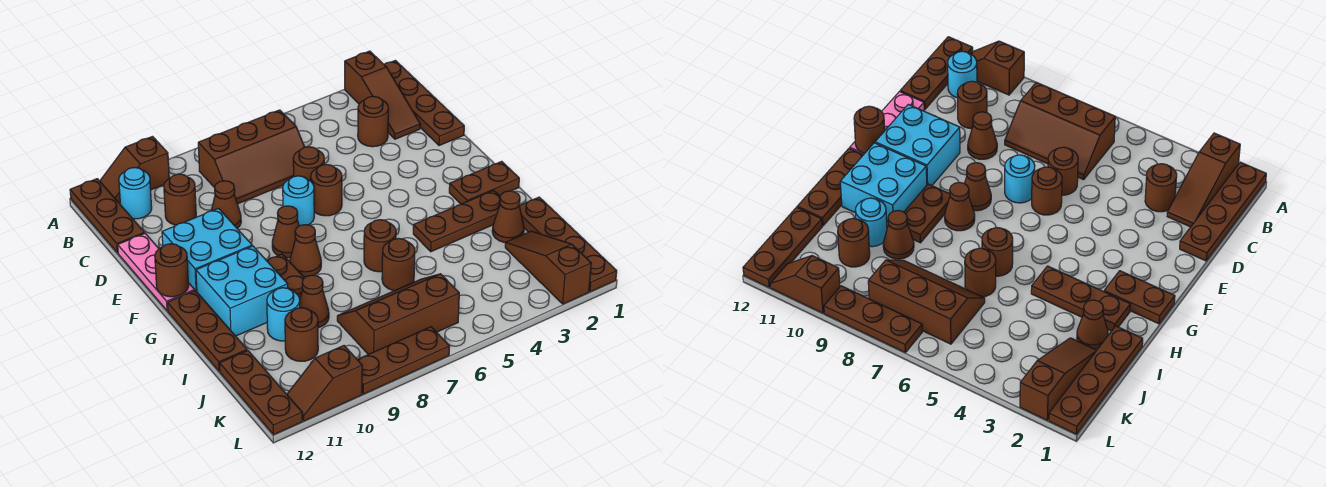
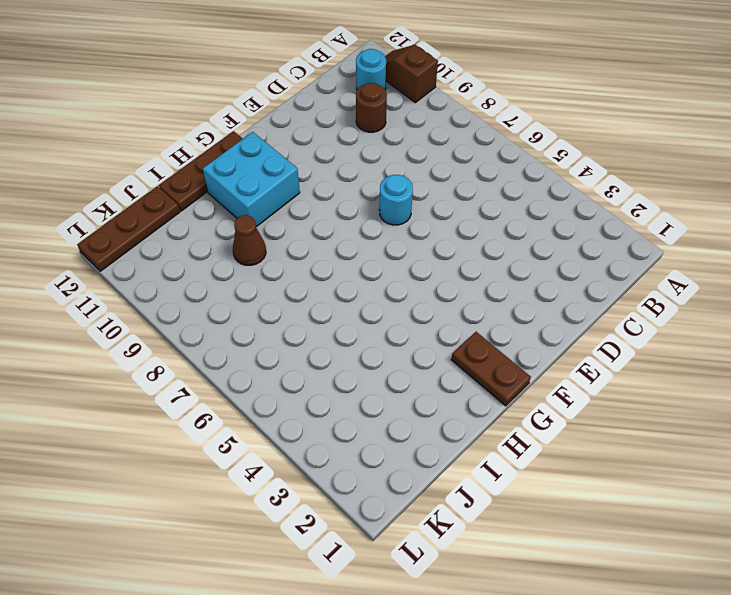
none -> brown 1x4 plate [384,60,464,146]
none -> brown 1x3 slope [345,51,420,139]
none -> brown 1x3 plate [70,179,144,253]
none -> brown 2x3 slope [198,110,304,204]

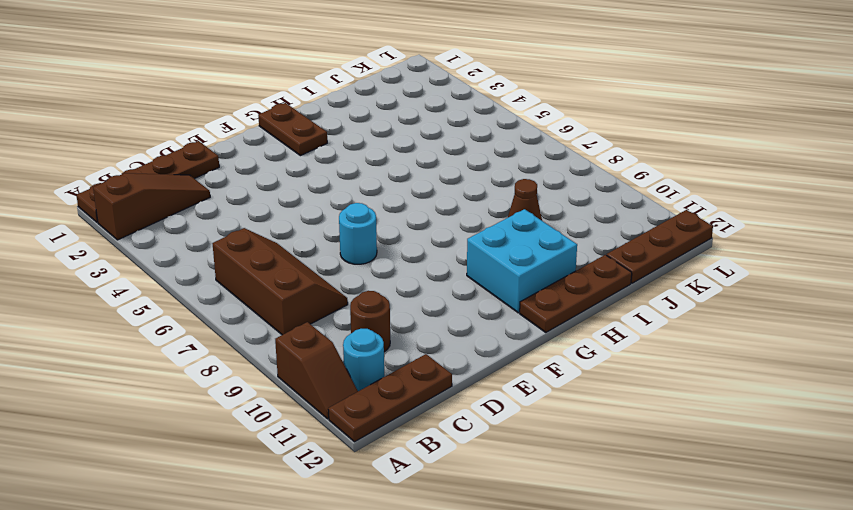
none -> brown 1x1 round brick [358,97,388,147]
none -> brown 1x1 round brick [293,147,324,181]
none -> brown 1x1 cone [211,181,241,229]
none -> pink 1x3 plate [118,233,195,311]

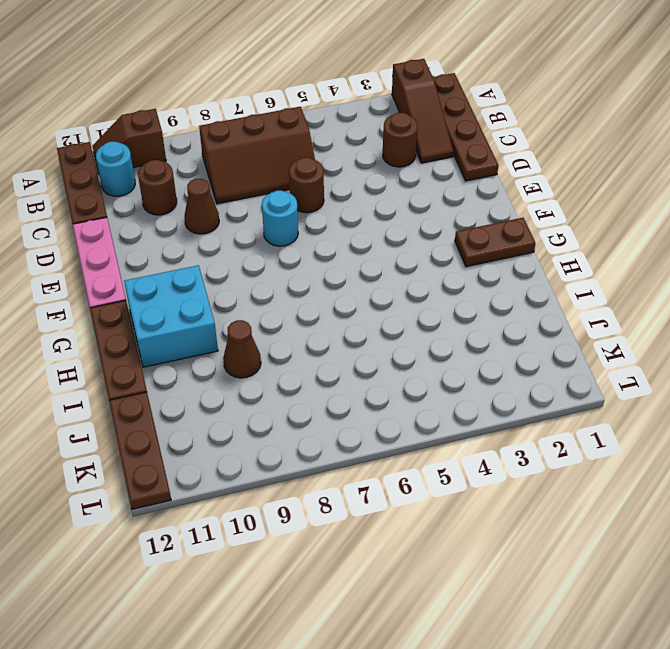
none -> brown 1x1 round brick [311,165,342,216]
none -> cyan 2x2 brick [162,208,252,292]
none -> brown 1x1 cone [272,206,299,258]
none -> brown 1x1 cone [290,225,321,277]

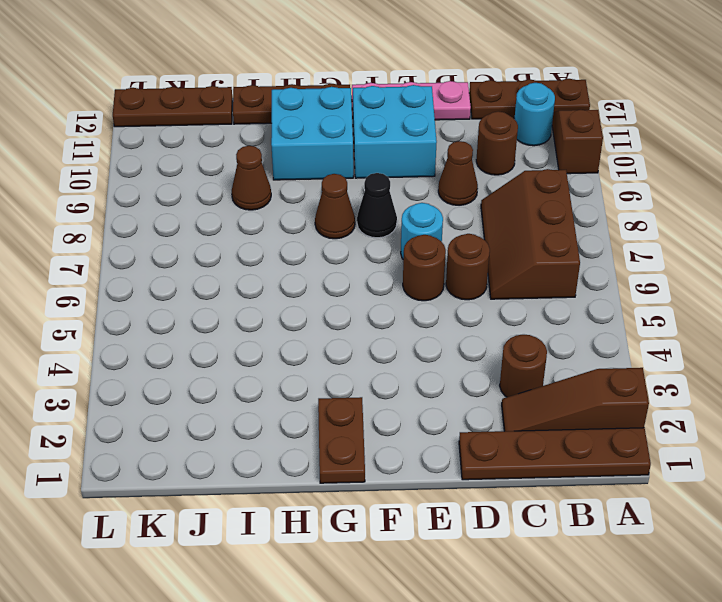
black 1x1 cone [357,173,397,238] -> brown 1x1 cone [272,206,299,258]
none -> brown 1x2 plate [266,254,304,300]
none -> brown 1x3 plate [413,191,500,252]
none -> brown 1x1 round brick [364,220,396,272]
none -> brown 1x4 plate [519,197,617,292]

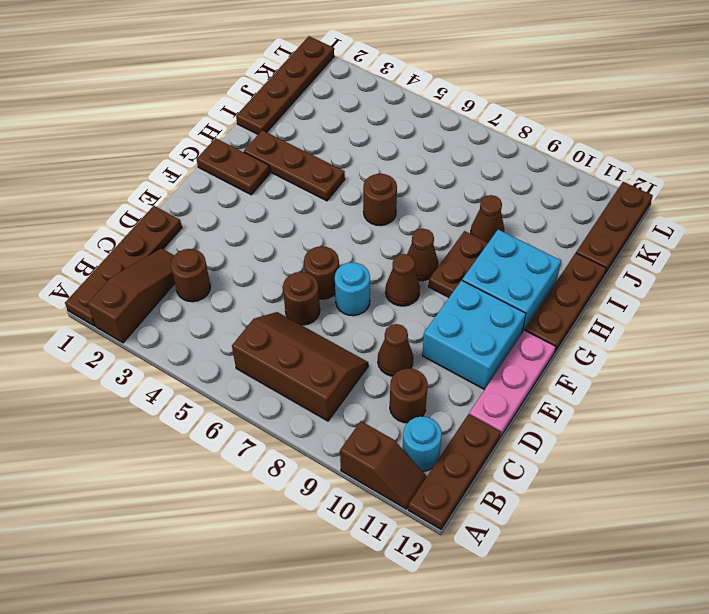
none -> brown 1x1 cone [492,191,524,242]
none -> brown 1x1 round brick [382,238,415,291]
none -> cyan 1x1 round brick [267,288,300,341]
none -> brown 1x3 slope [505,231,591,304]

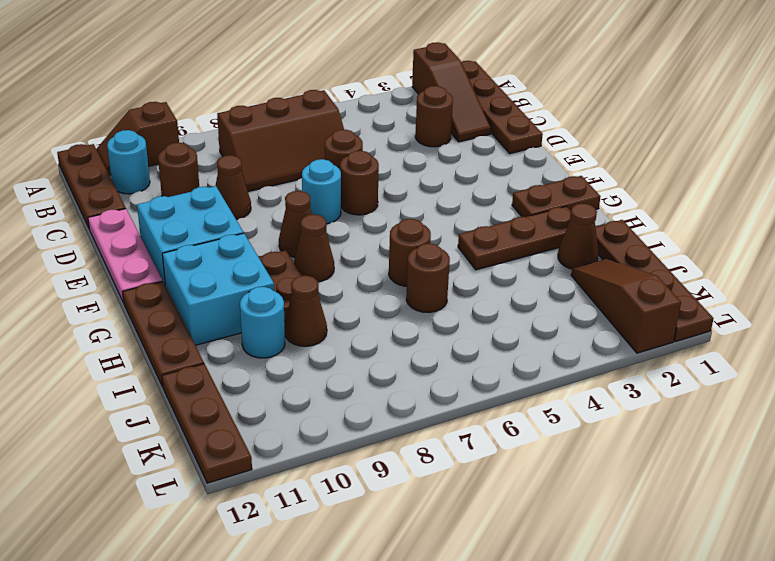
none -> brown 2x3 slope [337,274,459,355]
none -> brown 1x1 round brick [285,308,318,361]
none -> brown 1x3 plate [357,327,449,394]
none -> brown 1x2 slope [287,346,362,421]

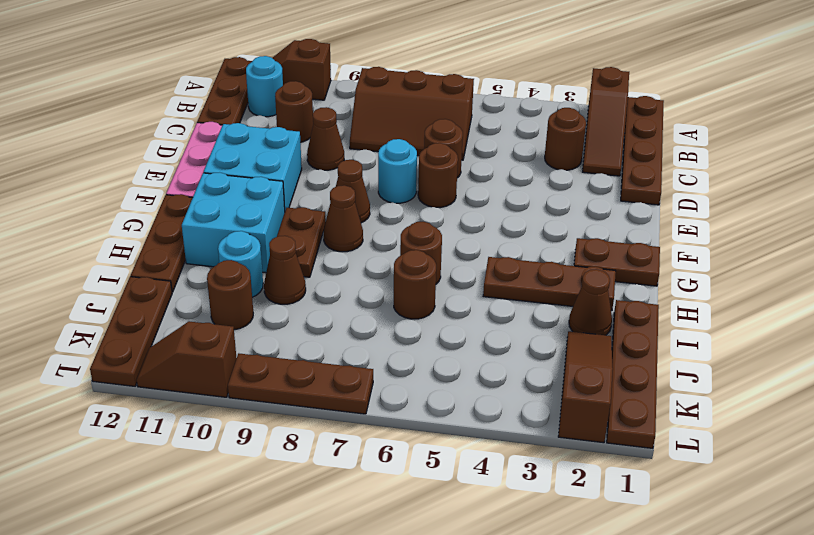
none -> brown 2x3 slope [337,274,459,355]
none -> brown 1x1 round brick [155,244,189,297]

